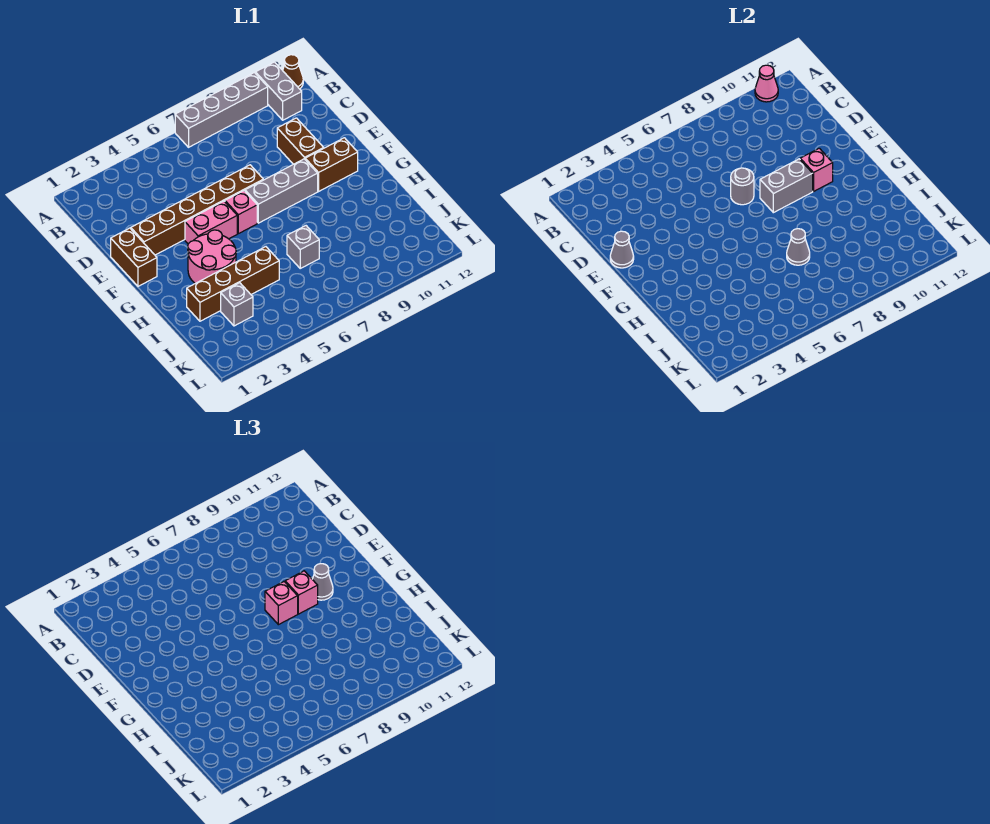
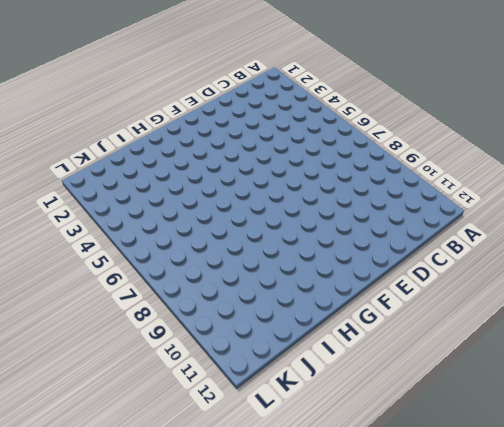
none -> grey 1x4 brick [175,73,268,147]
none -> grey 1x2 brick [255,62,302,120]
none -> brown 1x1 cone [283,55,303,89]

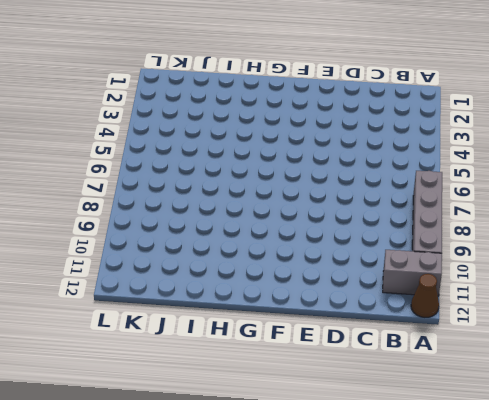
none -> brown 1x2 brick [277,118,324,164]
none -> brown 1x2 brick [111,228,157,286]
none -> brown 1x6 brick [131,165,263,255]

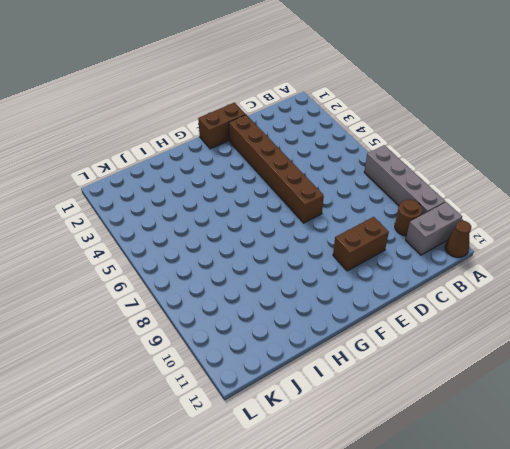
brown 1x1 round brick [395,200,422,236] -> none
none -> pink 1x2 brick [185,201,237,244]
none -> pink 1x1 brick [225,191,257,234]
none -> grey 1x3 brick [245,159,318,223]

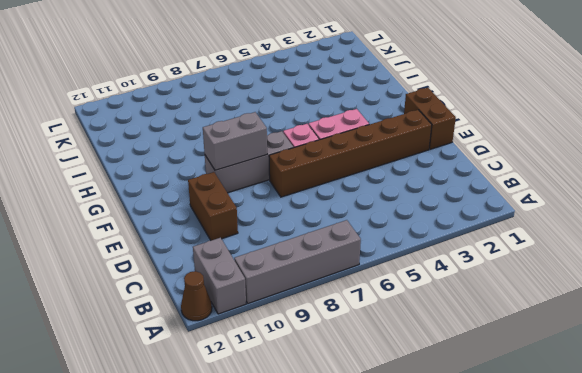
none -> brown 1x2 brick [305,138,358,191]
none -> pink 2x2 round brick [188,230,236,283]
none -> brown 1x4 brick [187,247,279,321]

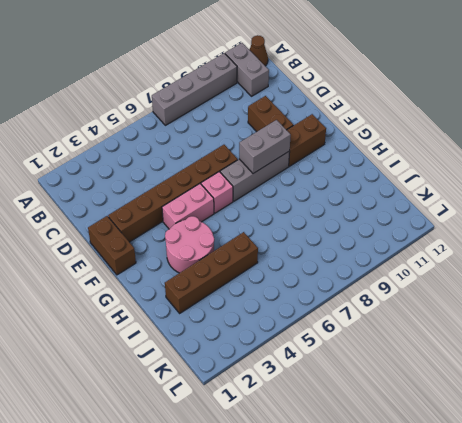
none -> grey 1x1 brick [287,226,319,268]
none -> grey 1x1 brick [221,283,253,326]
none -> pink 1x1 cone [755,65,778,102]

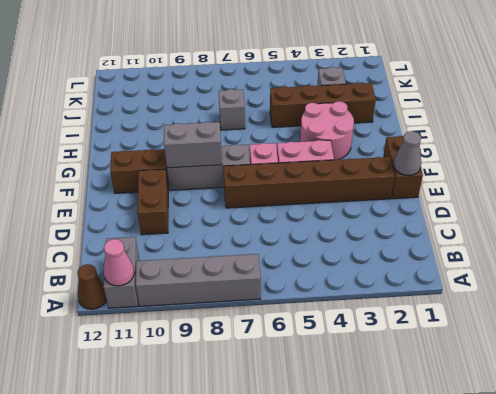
none -> grey 1x1 round brick [731,168,754,205]
none -> pink 1x1 brick [800,148,833,191]
none -> grey 1x1 cone [787,229,810,265]

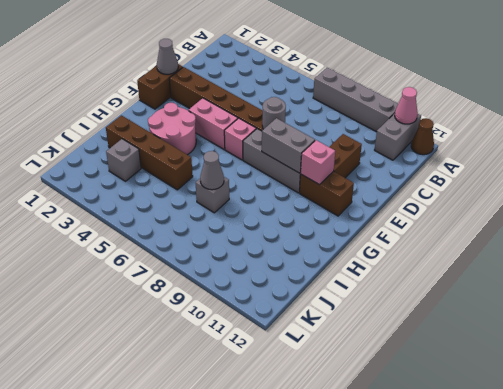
none -> pink 1x1 brick [265,582,298,625]
none -> pink 1x1 brick [285,571,318,614]
none -> grey 1x1 cone [312,564,333,600]

